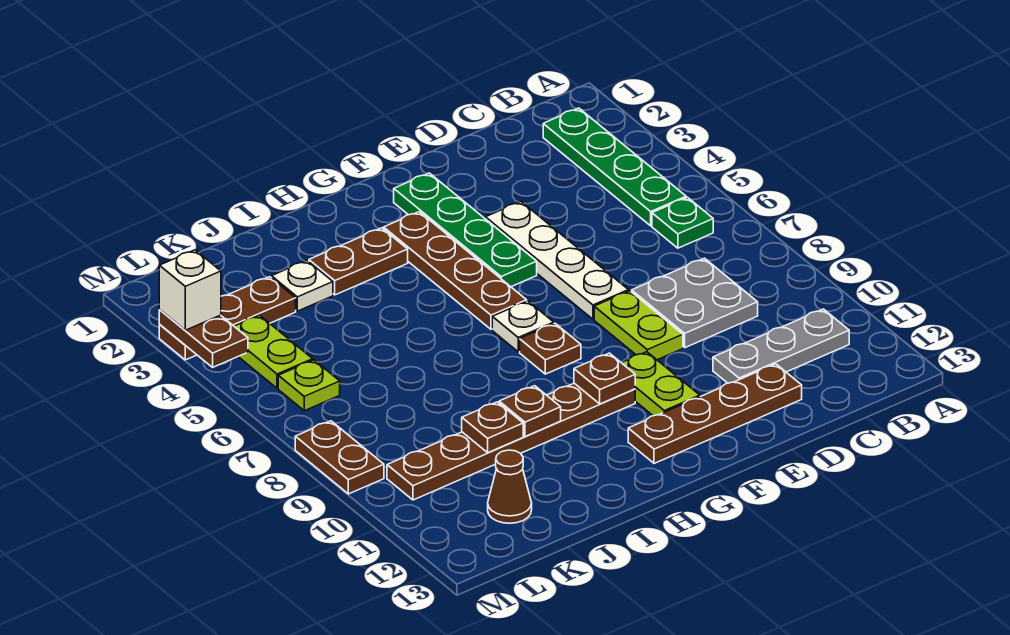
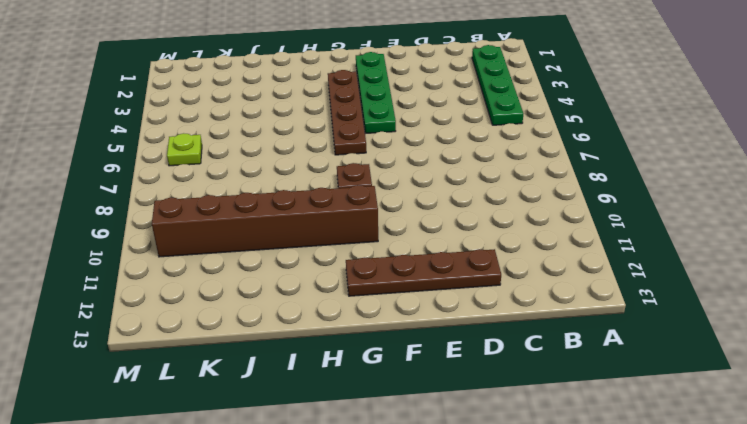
brown 1x6 brick [152,185,378,257] -> brown 1x6 plate [387,383,635,500]
none -> green 1x1 plate [652,197,713,248]
none -> grey 1x3 plate [713,309,849,383]
none -> grey 2x2 plate [632,258,758,348]

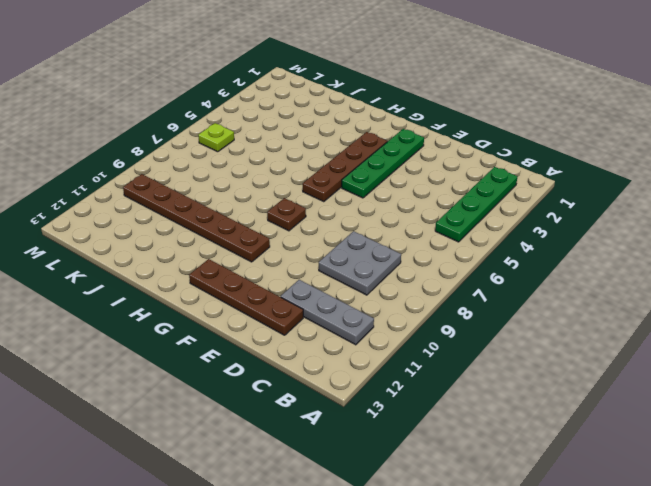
none -> green 1x1 plate [652,197,713,248]
none -> white 1x4 plate [486,202,629,319]
none -> lime 1x2 plate [594,291,683,360]

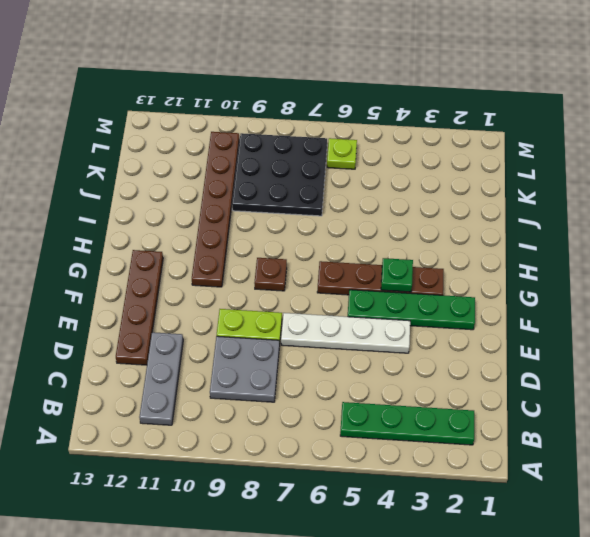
green 1x1 plate [381,258,413,292] -> green 1x1 plate moved to [652,197,713,248]
black 3x3 plate [232,133,327,216] -> none
none -> lime 1x2 plate [622,352,700,416]
none -> white 1x1 plate [492,301,554,352]
none -> brown 1x2 plate [309,228,408,295]

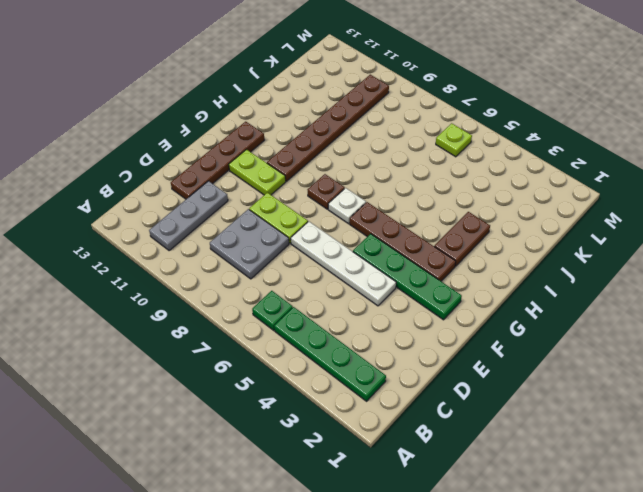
none -> white 1x1 plate [272,261,333,311]
none -> brown 1x3 plate [159,277,296,360]
none -> brown 1x1 cone [488,450,532,523]

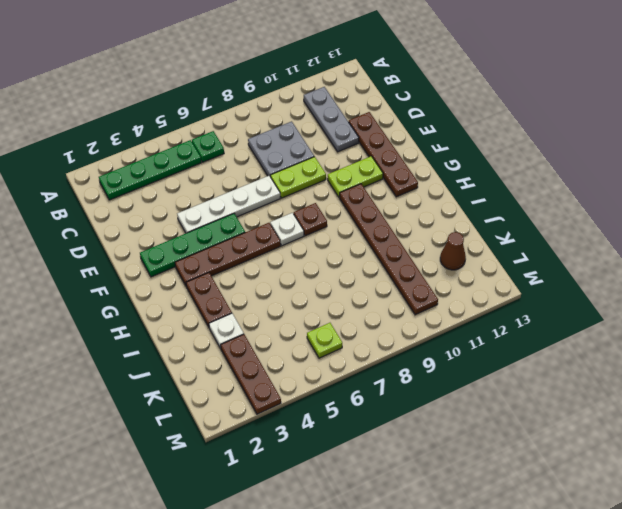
none -> lime 1x2 plate [234,315,313,388]
none -> brown 1x2 plate [295,421,384,494]
none -> brown 1x1 plate [574,353,635,404]

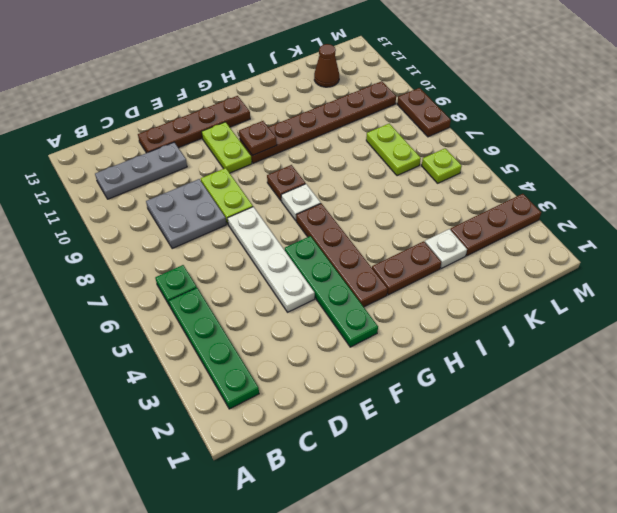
lime 1x2 plate [366,124,421,176] -> lime 1x2 plate moved to [234,315,313,388]
none -> brown 1x1 plate [499,386,561,436]
none -> brown 1x1 plate [462,402,523,453]
none -> brown 1x2 plate [159,310,248,367]

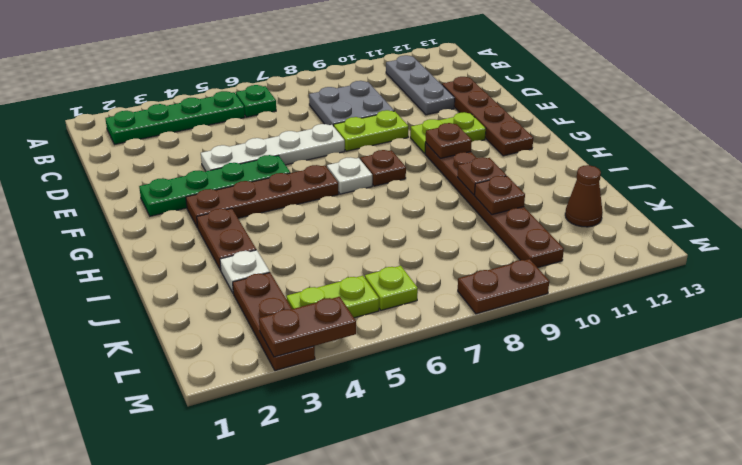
none -> white 1x1 brick [159,250,221,330]

